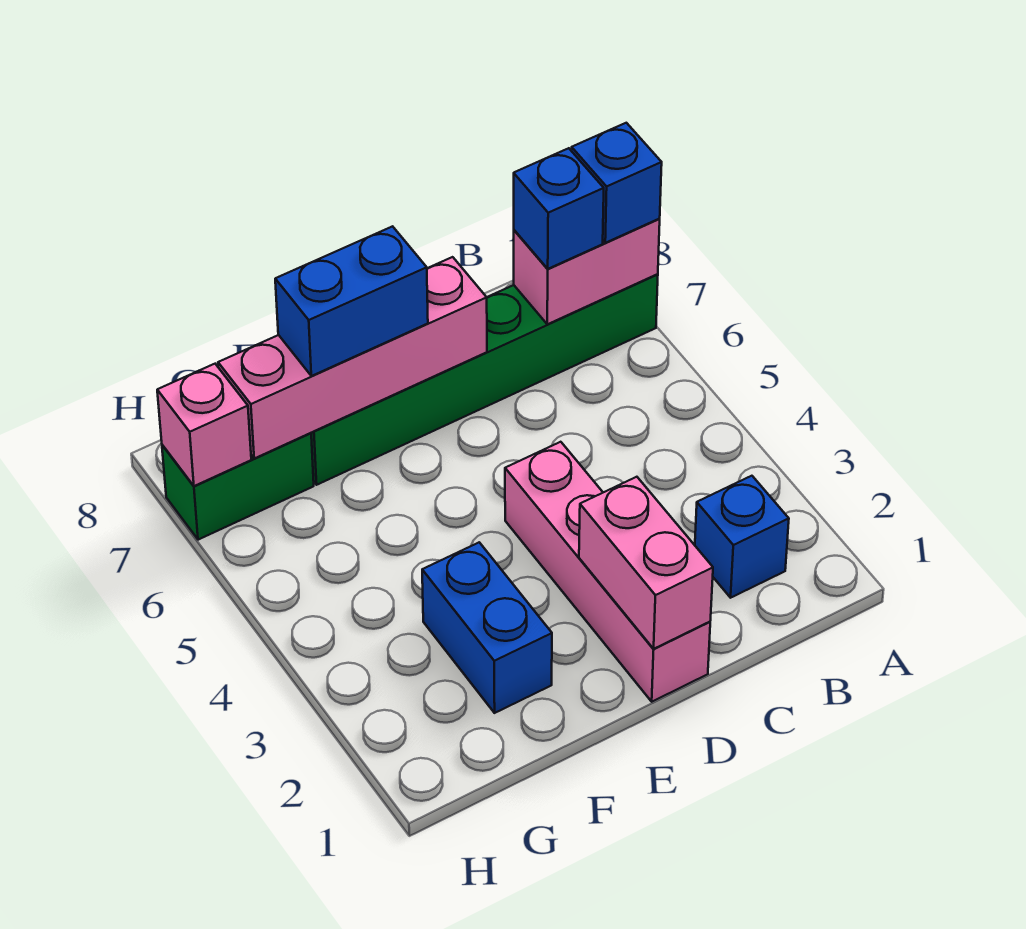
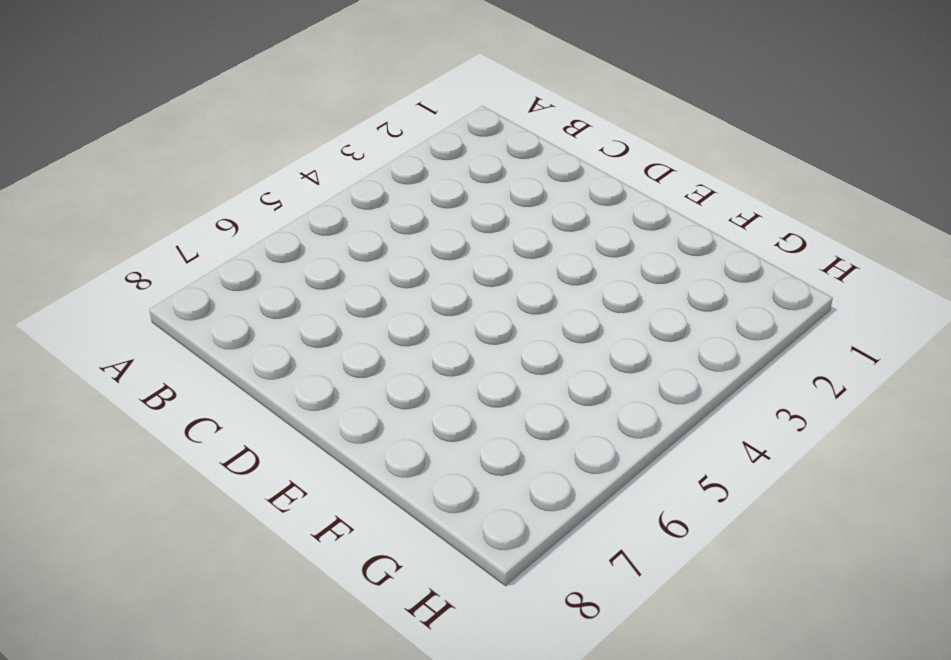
none -> green 1x6 brick [311,274,658,485]
none -> blue 1x1 brick [695,476,789,598]
none -> pink 1x4 brick [505,442,710,702]

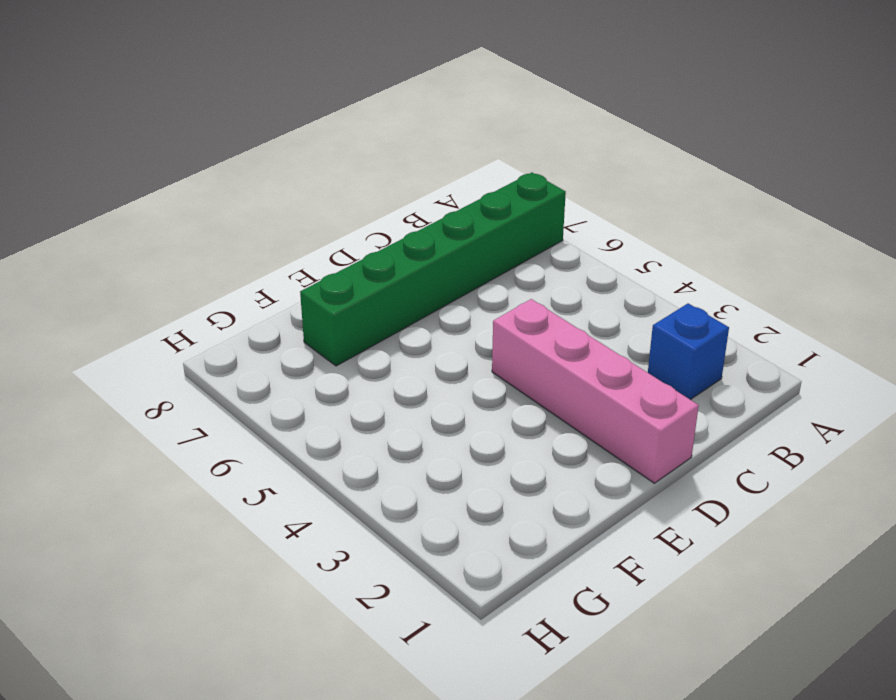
none -> blue 1x2 brick [422,542,552,713]
none -> green 1x2 brick [162,433,314,540]
none -> pink 1x2 brick [514,219,660,324]

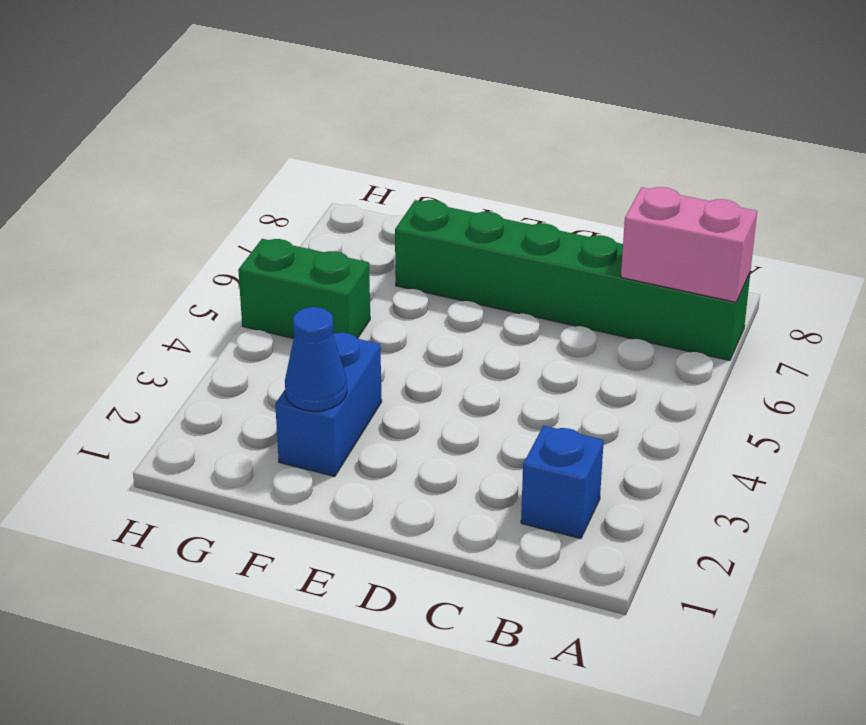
blue 1x1 cone [285,307,347,411] -> none
green 1x2 brick [238,239,370,339] -> green 1x2 brick moved to [162,433,314,540]
none -> pink 1x4 brick [505,442,710,702]
none -> pink 1x2 brick [579,477,713,649]
none -> pink 1x4 brick [218,257,487,458]

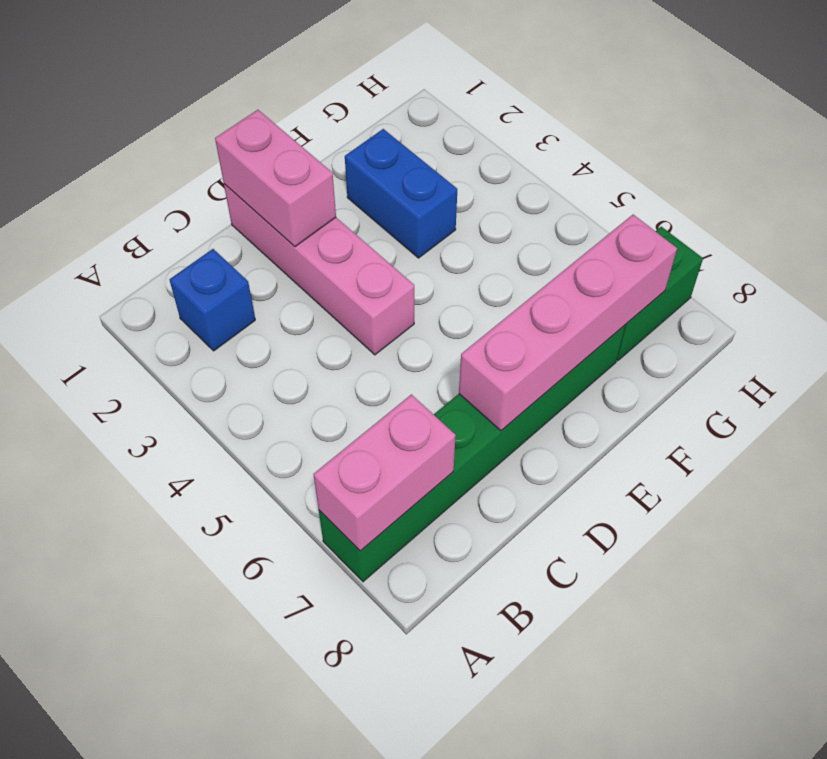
none -> pink 1x1 brick [157,364,251,486]
none -> blue 1x1 brick [572,123,662,243]
none -> blue 1x1 brick [514,148,604,269]

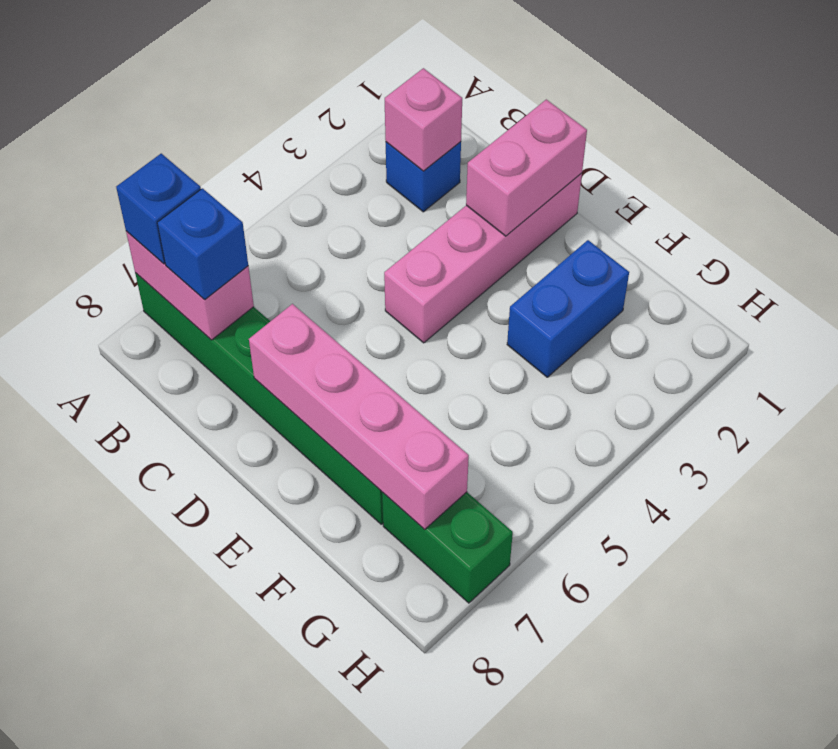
pink 1x1 brick [385,68,462,171] -> pink 1x1 brick moved to [157,364,251,486]
none -> blue 1x2 brick [275,226,428,376]

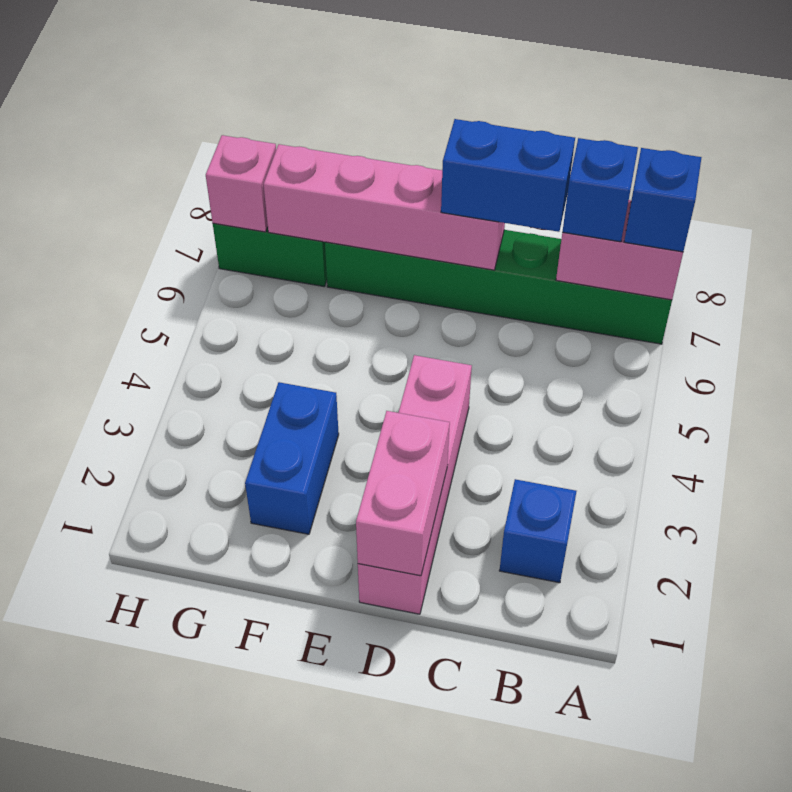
blue 1x2 brick [441,119,575,232] -> blue 1x2 brick moved to [275,226,428,376]

